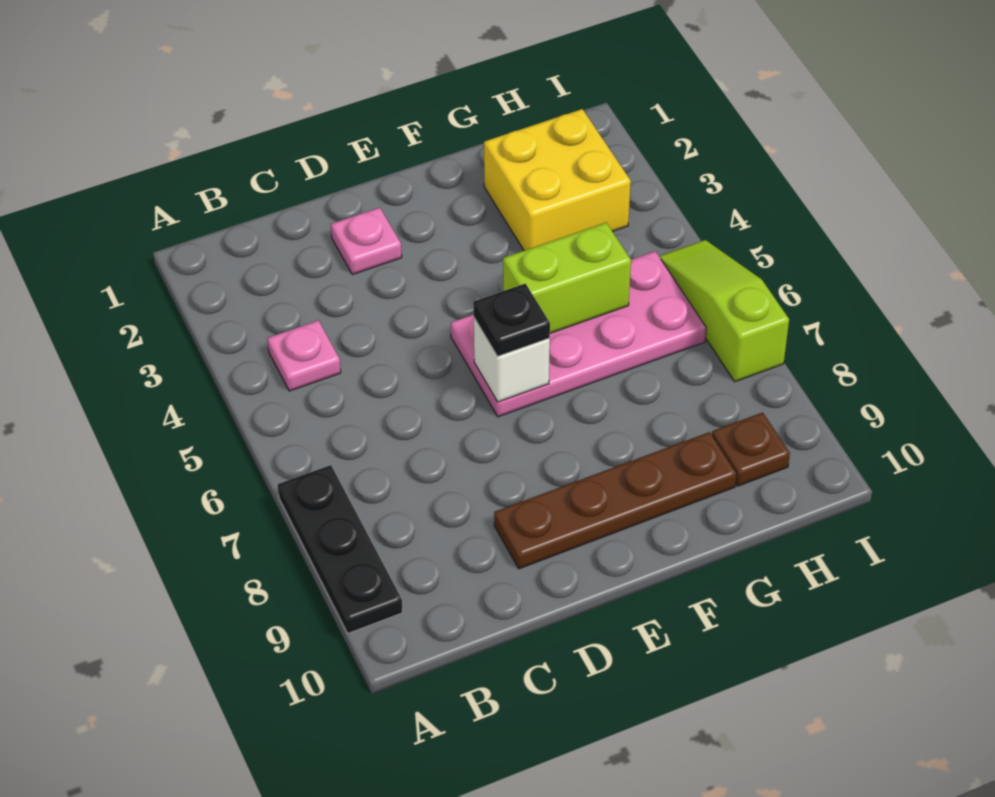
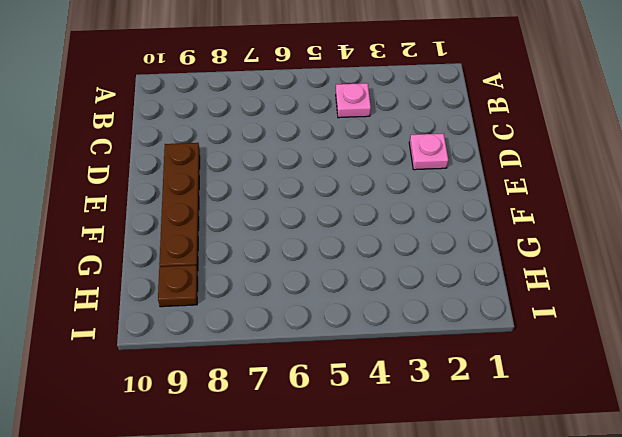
none -> black 1x3 plate [278,465,403,633]
none -> pink 2x4 plate [451,251,706,417]

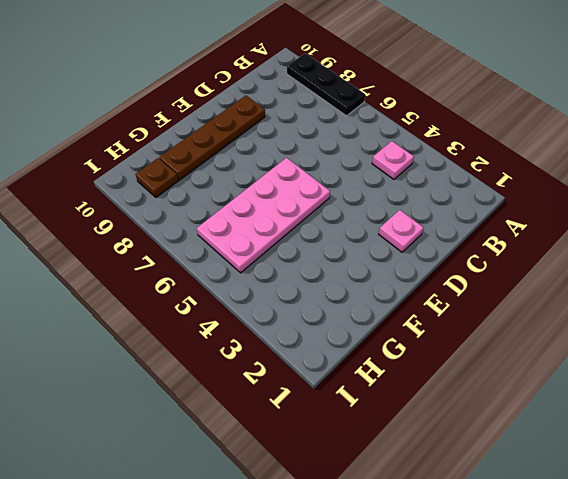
none -> yellow 2x2 brick [484,109,631,251]
none -> lime 1x3 slope [659,240,789,382]

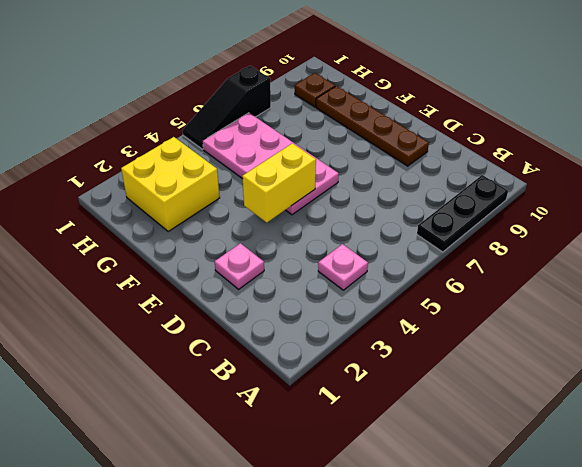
yellow 1x2 brick [242,143,316,223] -> none
black 1x3 slope [182,66,271,149] -> lime 1x3 slope [659,240,789,382]
none -> white 1x1 brick [474,318,550,402]
none -> lime 1x2 brick [503,223,631,333]

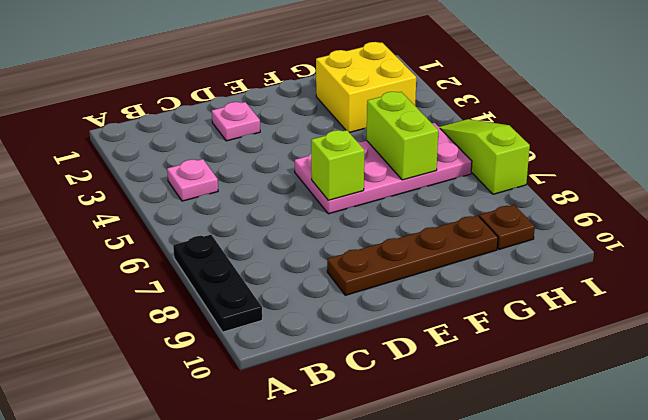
lime 1x1 brick [311,130,364,200] -> white 1x1 brick [474,318,550,402]
lime 1x2 brick [367,92,438,180] -> lime 1x2 brick turned to [503,223,631,333]
none -> black 1x1 plate [473,284,550,356]

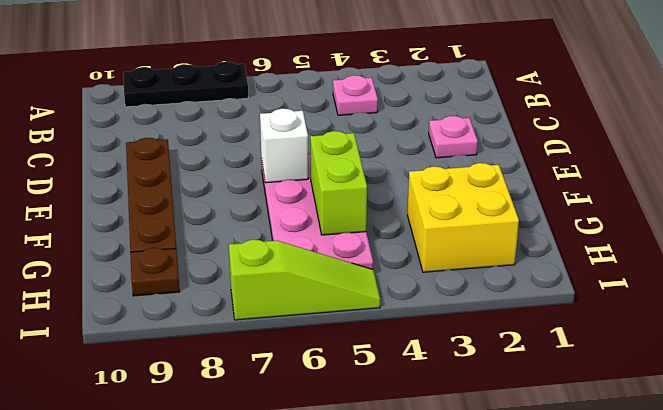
none -> black 1x1 plate [473,284,550,356]

